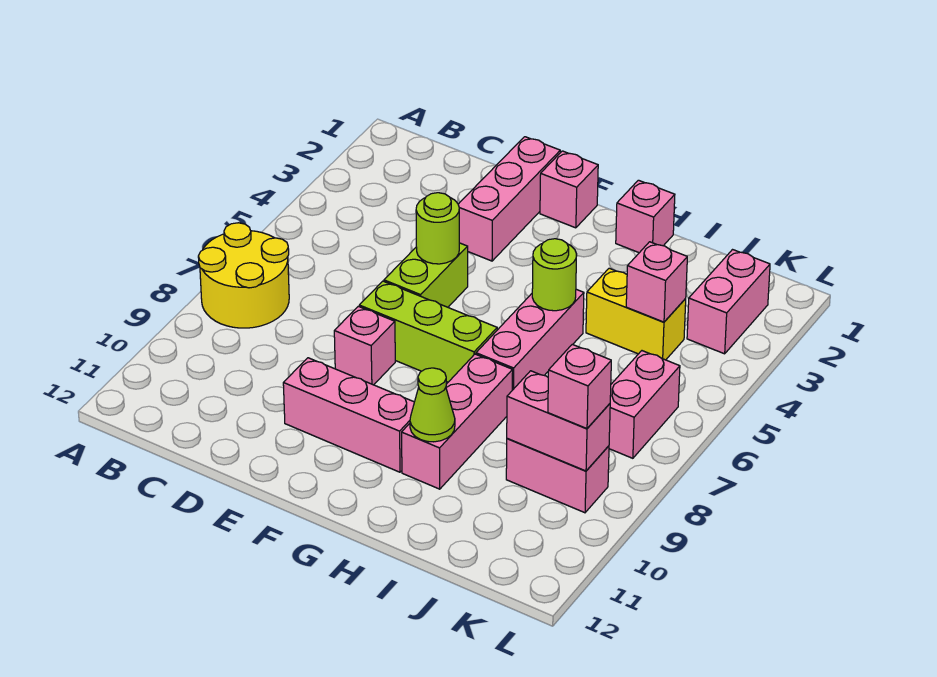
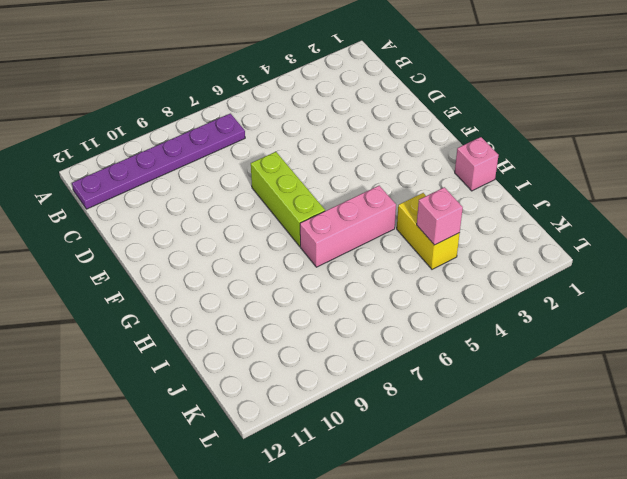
purple 1x6 plate [72,114,245,209] -> yellow 2x2 round brick [198,223,289,328]
none -> pink 1x3 brick [458,137,560,261]
none -> lime 1x2 brick [384,243,468,307]
none -> pink 1x1 brick [334,306,395,385]

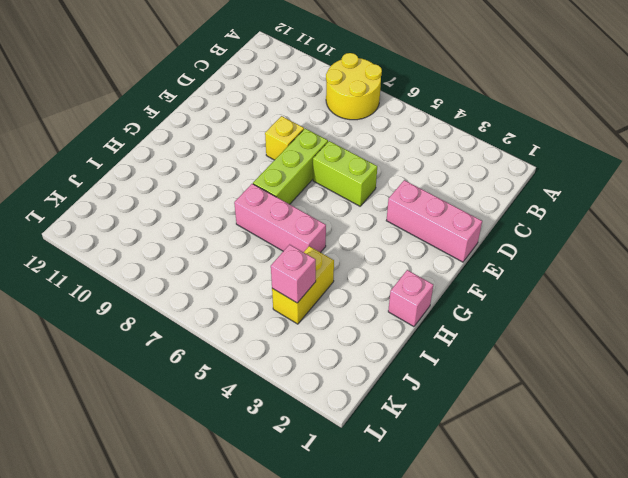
yellow 1x1 brick [265,116,304,160] -> pink 1x1 brick [334,306,395,385]
none -> pink 1x3 brick [283,358,414,472]
none -> pink 1x1 brick [540,151,598,228]
none -> pink 1x3 brick [402,354,513,489]

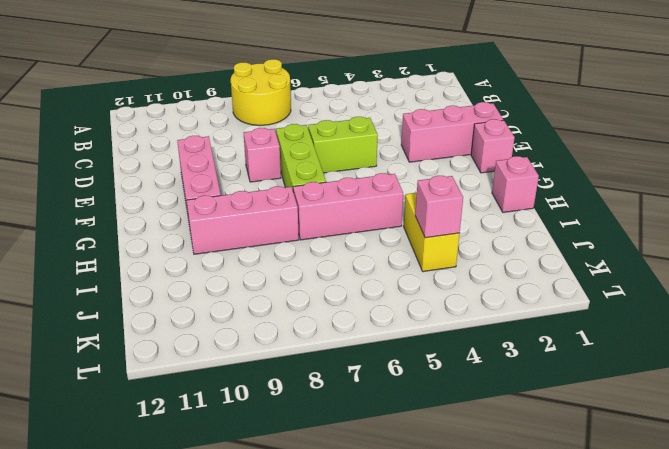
none -> pink 1x2 brick [506,438,609,513]
none -> pink 1x2 brick [687,250,770,354]
none -> pink 1x2 brick [609,351,680,458]

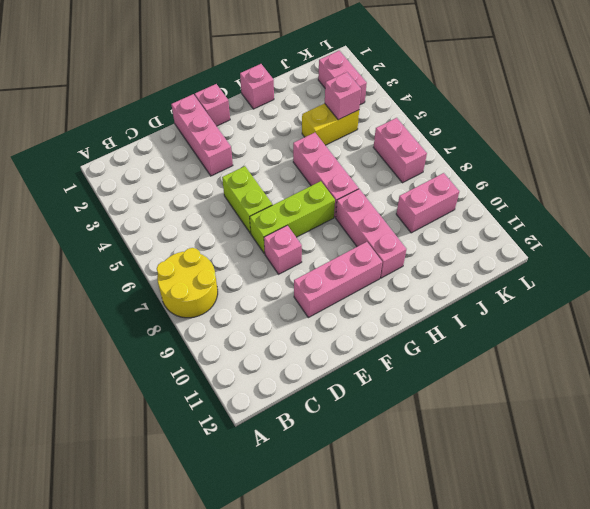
none -> lime 1x1 round brick [416,193,459,264]
none -> lime 1x1 round brick [532,239,577,311]
none -> lime 1x1 cone [410,368,455,442]

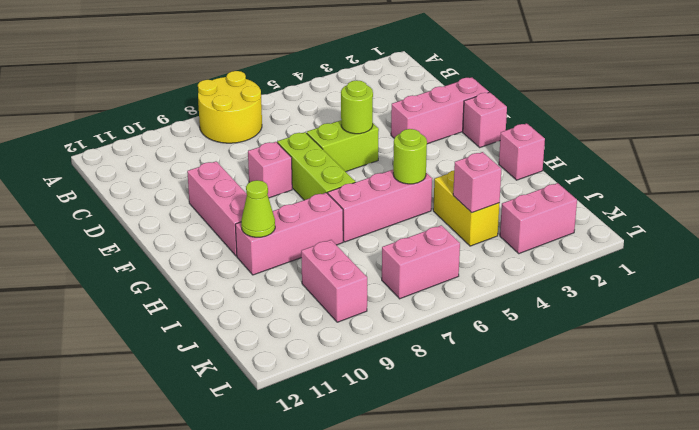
none -> pink 1x2 brick [507,371,610,471]
none -> pink 1x1 brick [548,344,611,429]

